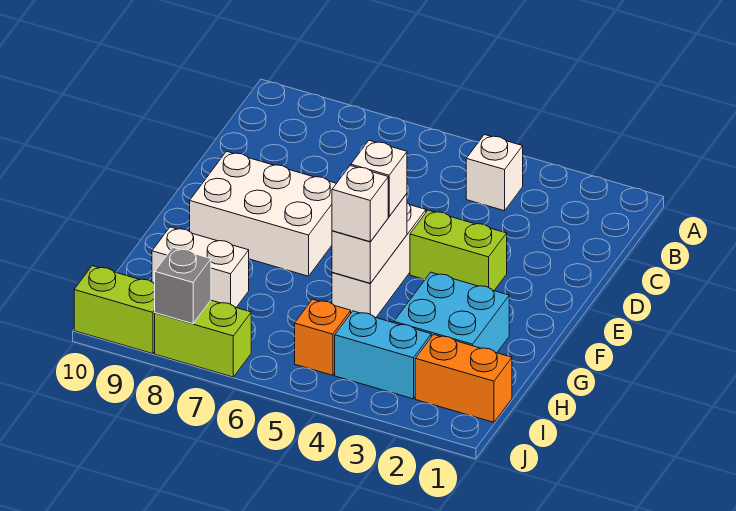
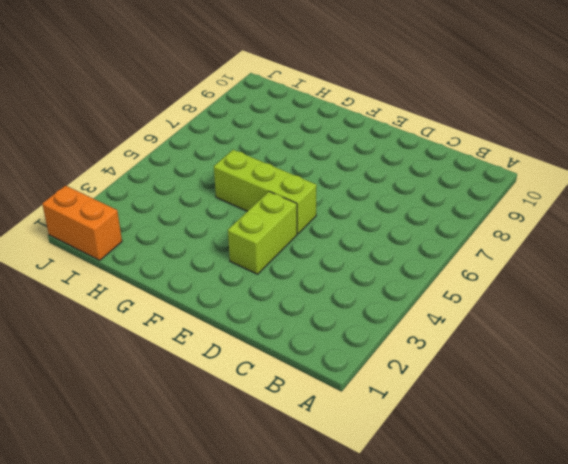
lime 1x3 brick [214,150,317,234] -> white 1x3 brick [332,203,426,318]
orange 1x2 brick [42,186,122,260] -> orange 1x2 brick turned to [415,335,512,422]
none -> white 1x1 brick [466,135,523,211]
none -> white 2x3 brick [190,151,336,276]
none -> cyan 2x2 brick [394,272,509,353]

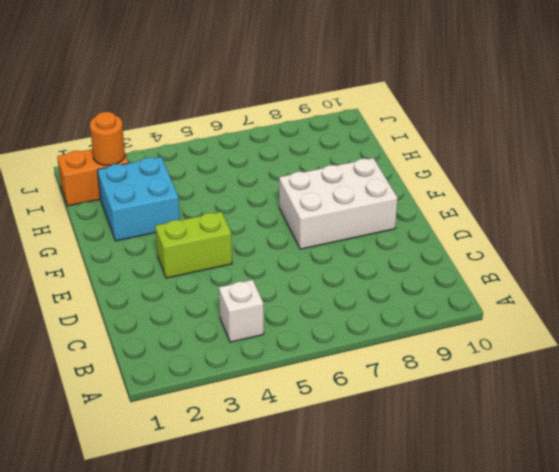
orange 1x1 round brick [90,112,125,165] -> none
none -> white 1x3 brick [332,203,426,318]
none -> white 1x2 brick [152,227,249,307]
none -> cyan 1x2 brick [335,311,431,399]

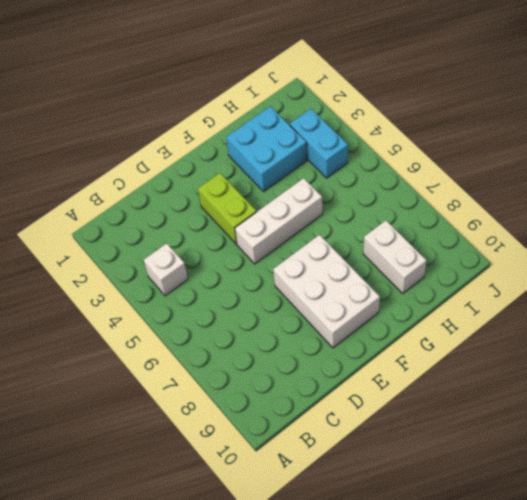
none -> orange 1x2 brick [415,335,512,422]
none -> orange 1x1 brick [295,299,351,375]
none -> lime 1x2 brick [155,300,251,377]

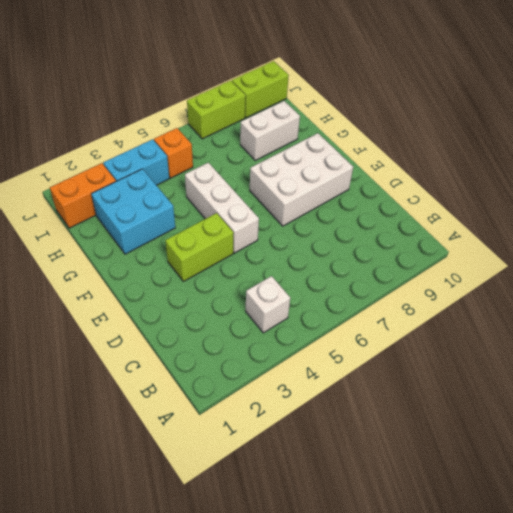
none -> white 1x2 brick [332,194,407,283]
none -> grey 1x1 brick [155,248,211,324]
none -> white 1x1 brick [351,140,407,216]

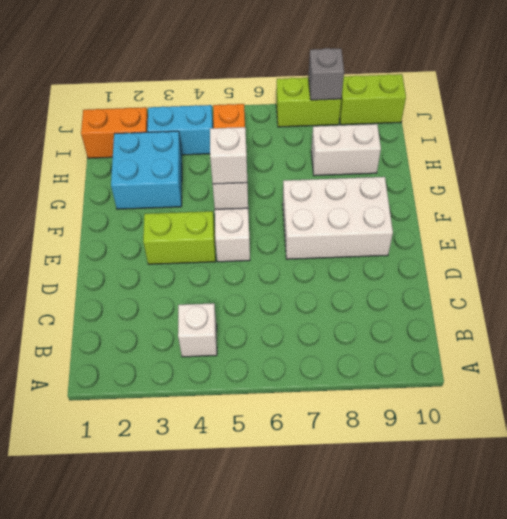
none -> white 1x1 brick [332,166,388,242]

